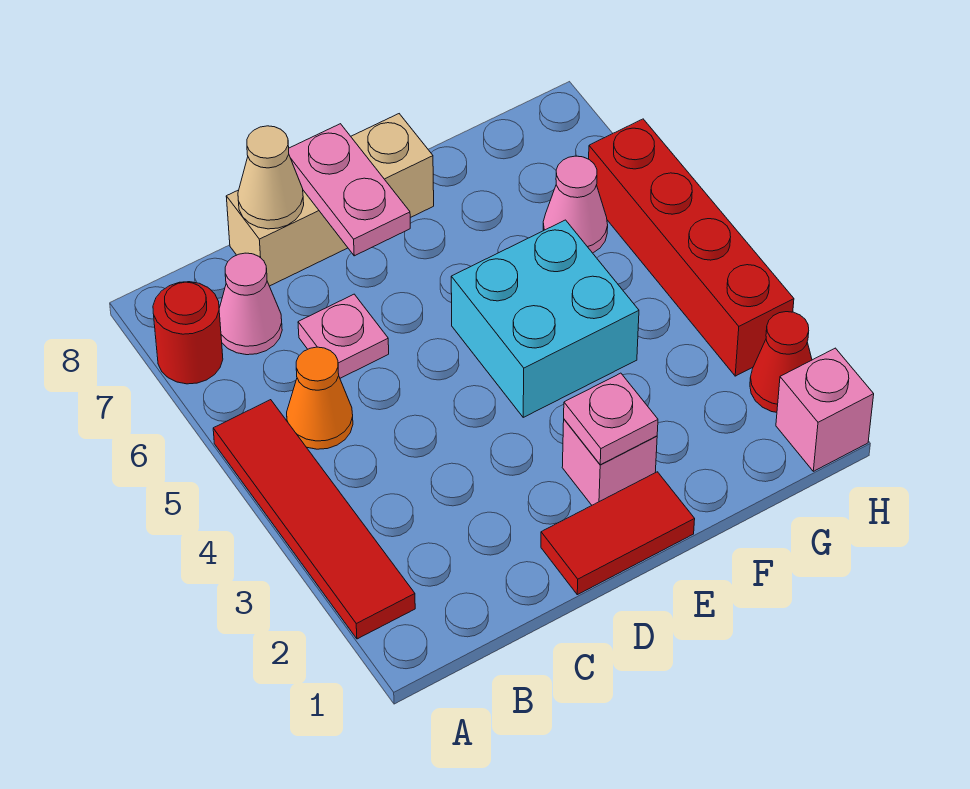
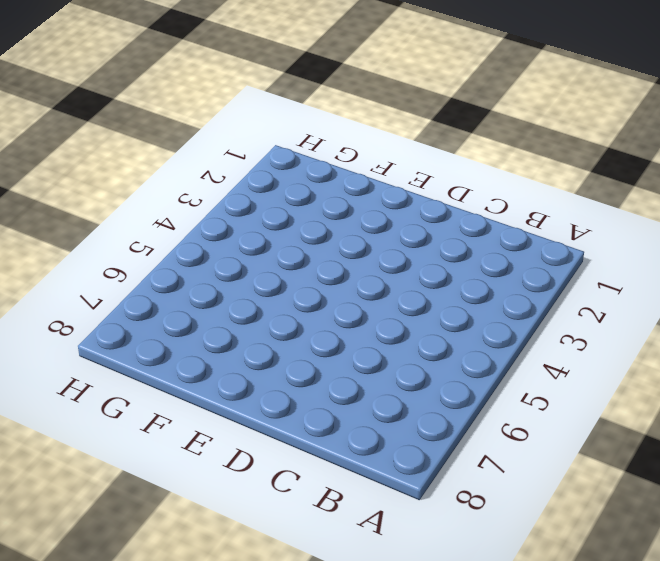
none -> red 1x4 tile [213,400,415,639]
none -> red 1x1 round brick [153,282,223,384]
none -> orange 1x1 cone [287,347,353,449]

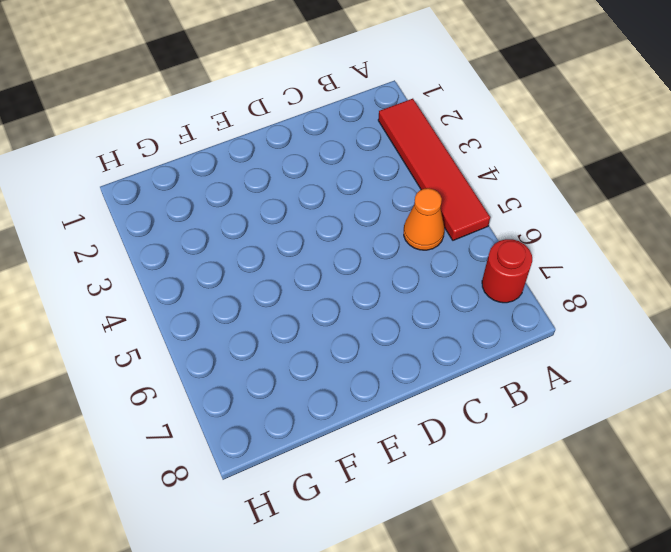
none -> pink 1x1 cone [219,253,282,355]
none -> pink 1x1 plate [298,294,389,378]
none -> tan 1x3 brick [226,114,434,286]

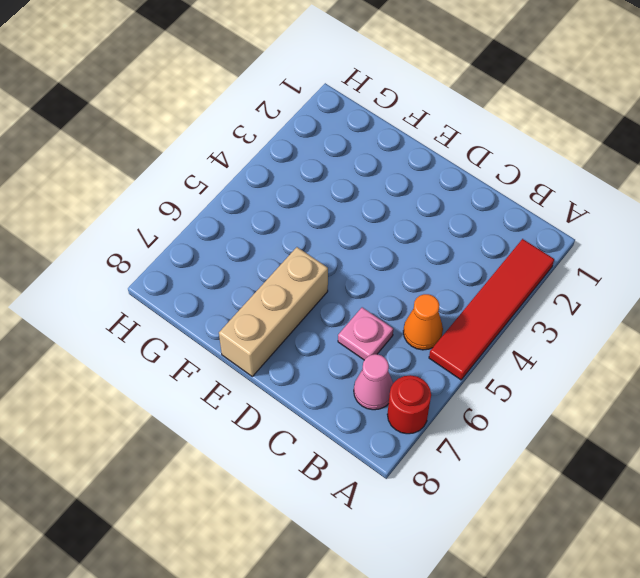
tan 1x3 brick [219,247,328,376] -> tan 1x3 brick turned to [226,114,434,286]
none -> red 1x2 tile [541,472,695,595]
none -> pink 1x1 brick [562,419,657,505]
none -> cyan 2x2 brick [451,220,639,417]

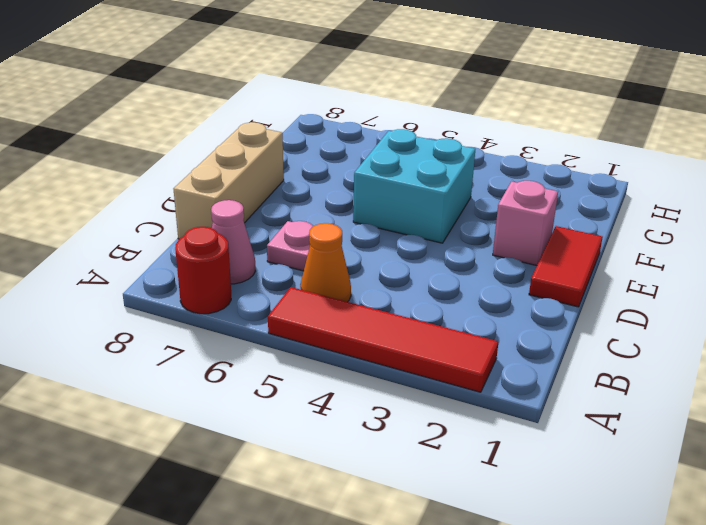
none -> pink 1x1 cone [543,156,608,253]
none -> pink 1x1 brick [776,348,874,471]
none -> red 1x1 cone [750,312,812,412]

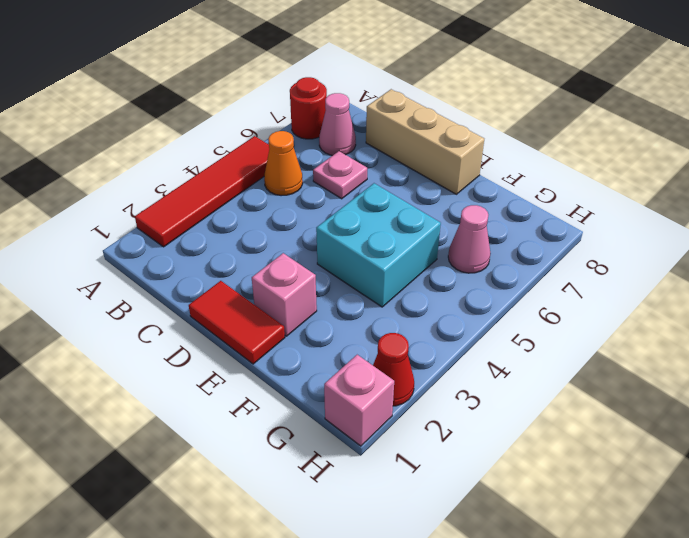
none -> red 1x4 brick [589,119,794,376]
none -> tan 1x1 cone [238,126,304,229]
none -> pink 1x2 plate [289,124,410,256]

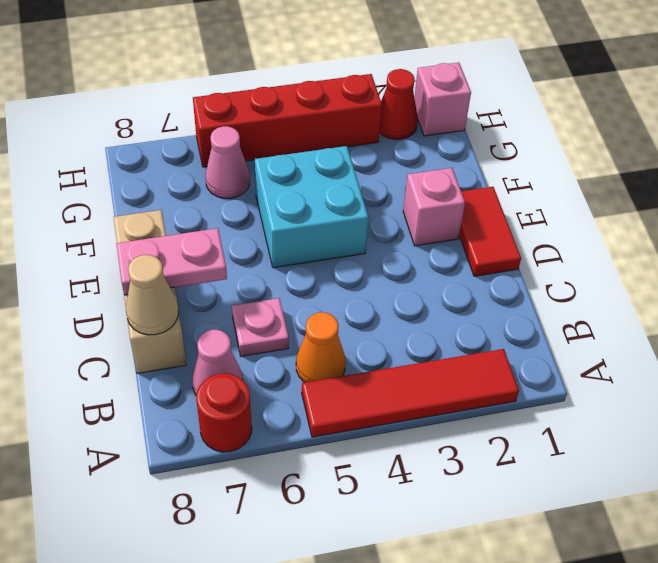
none -> pink 1x1 plate [564,373,658,465]

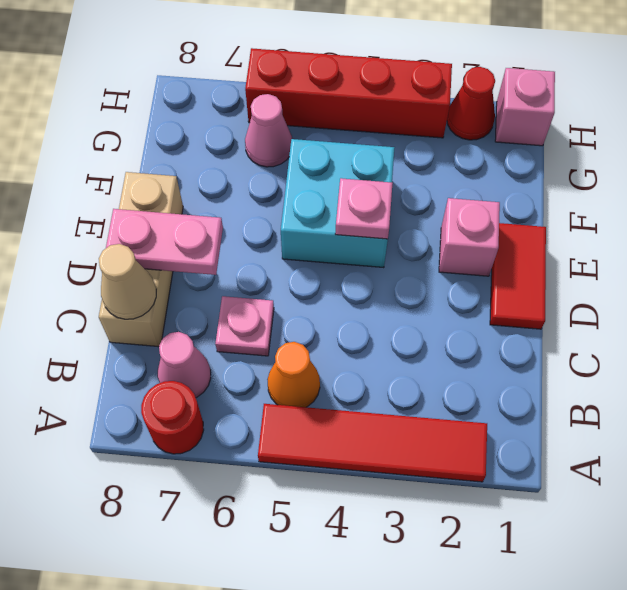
pink 1x1 plate [335,178,393,239] -> pink 1x1 plate moved to [564,373,658,465]

